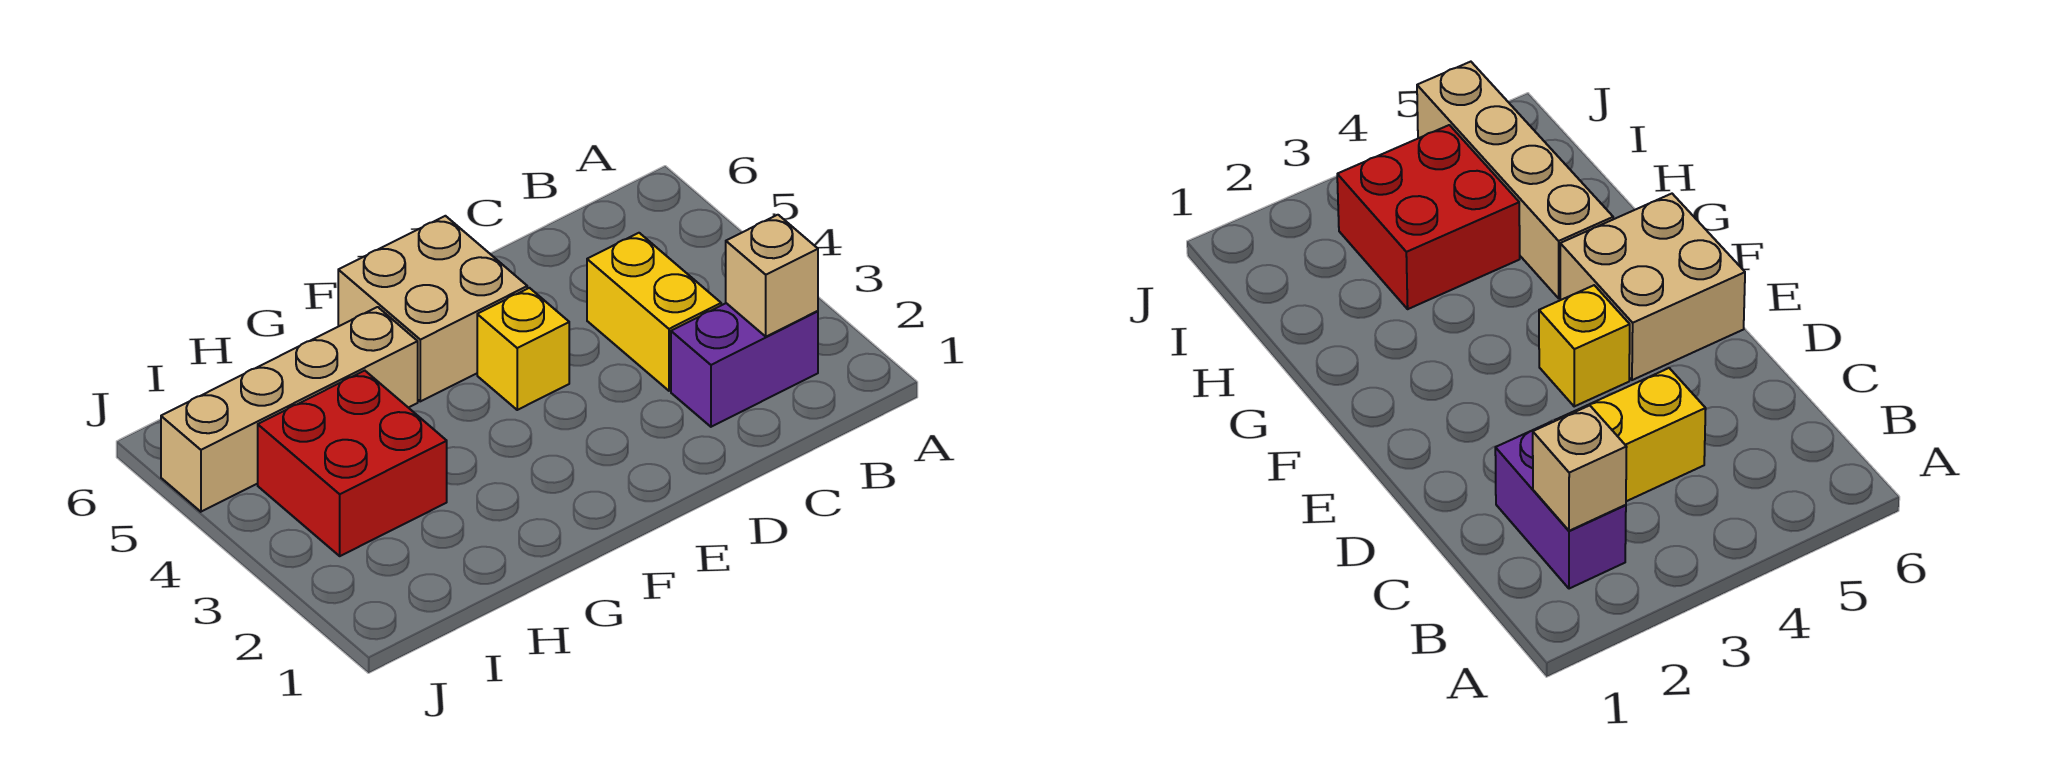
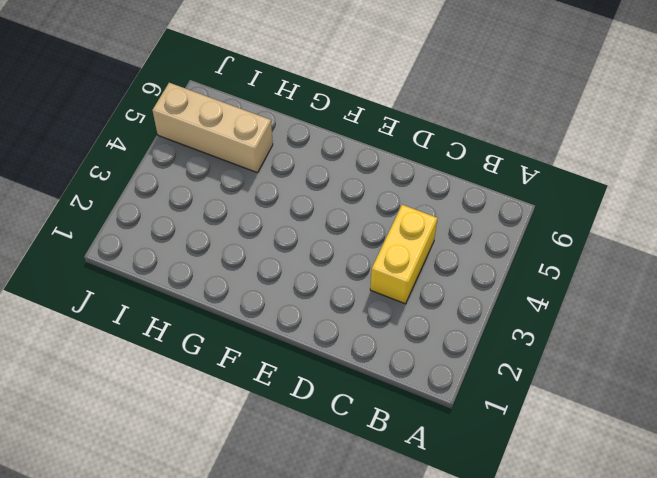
tan 1x3 brick [152,83,273,173] -> tan 1x4 brick [161,307,418,512]
none -> purple 1x2 brick [671,303,818,427]
none -> yellow 1x1 brick [477,288,569,410]

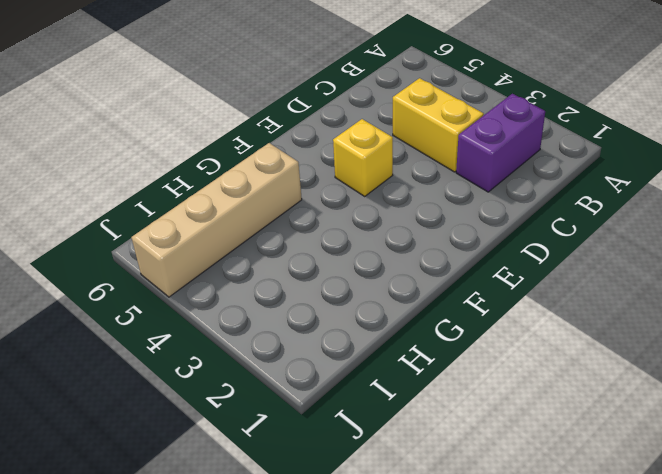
none -> tan 2x2 brick [338,216,527,401]
none -> red 2x2 brick [258,371,447,556]

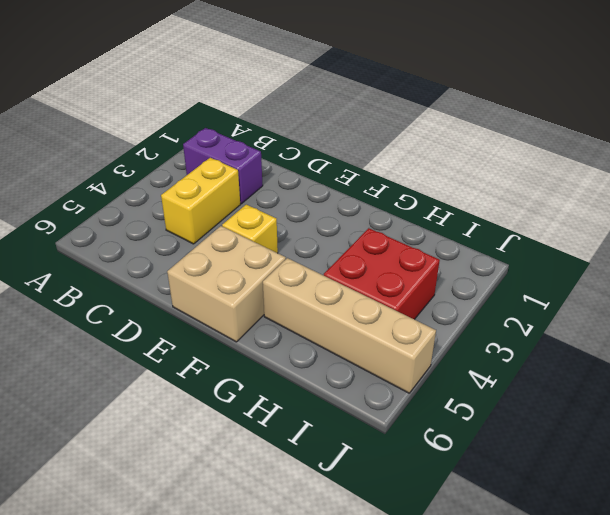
none -> tan 1x1 brick [726,215,818,337]

